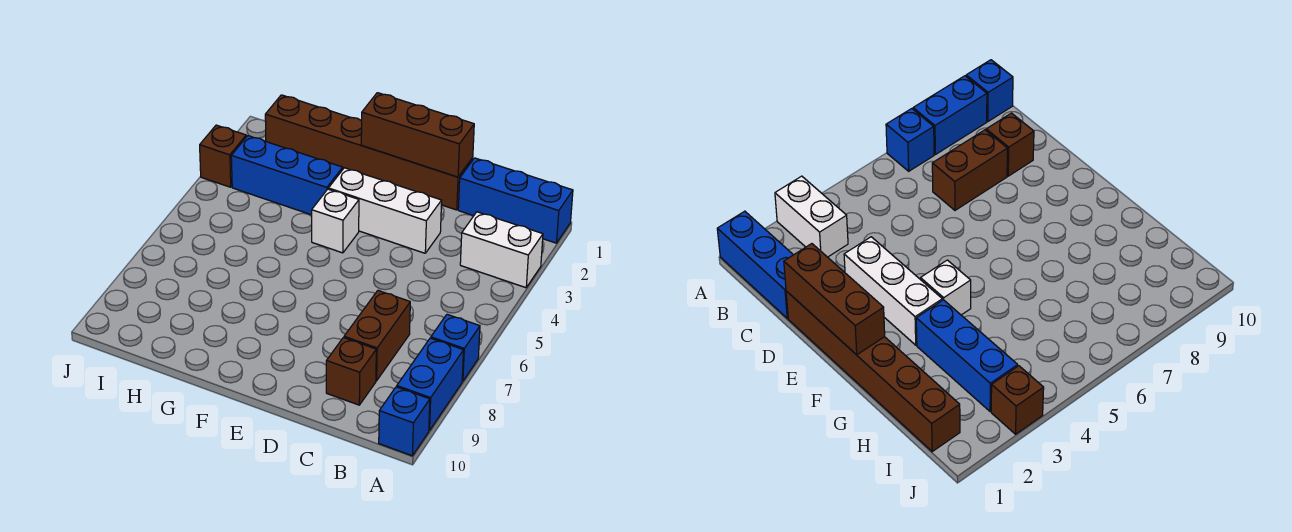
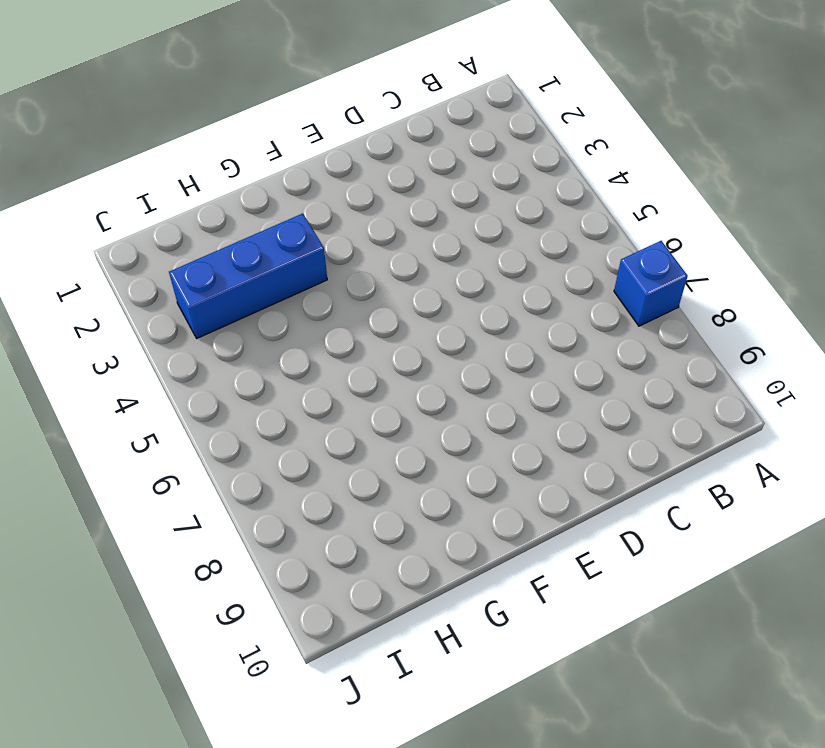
none -> blue 1x3 brick [458,158,573,243]
none -> white 1x2 brick [460,212,543,288]
none -> blue 1x2 brick [397,338,464,431]

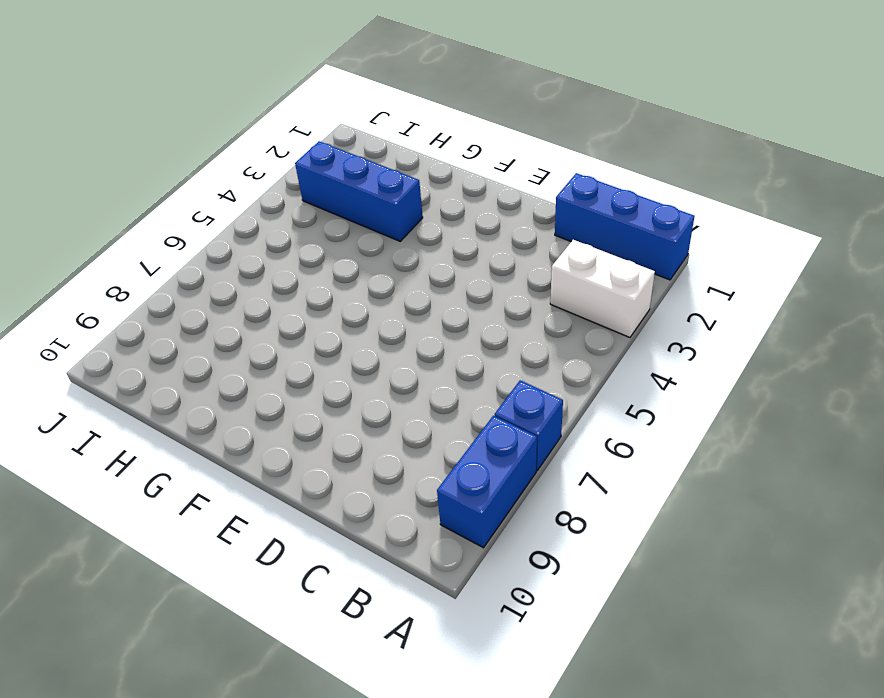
none -> blue 1x1 brick [379,387,430,456]
none -> brown 1x2 brick [344,291,410,381]
none -> brown 1x1 brick [326,338,376,405]

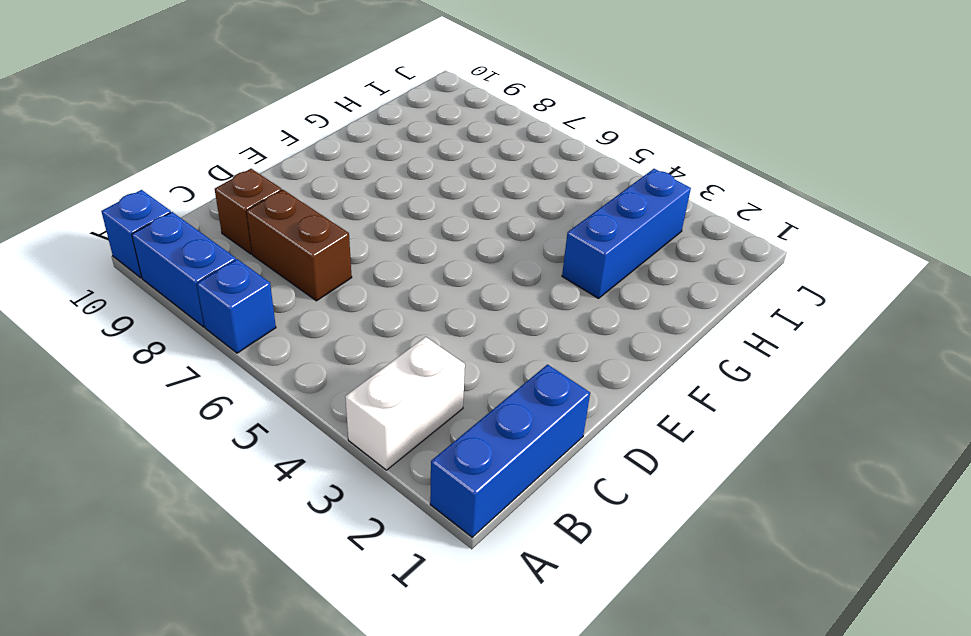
none -> brown 1x6 brick [265,95,473,210]
none -> white 1x3 brick [328,168,442,253]
none -> white 1x1 brick [312,189,359,253]

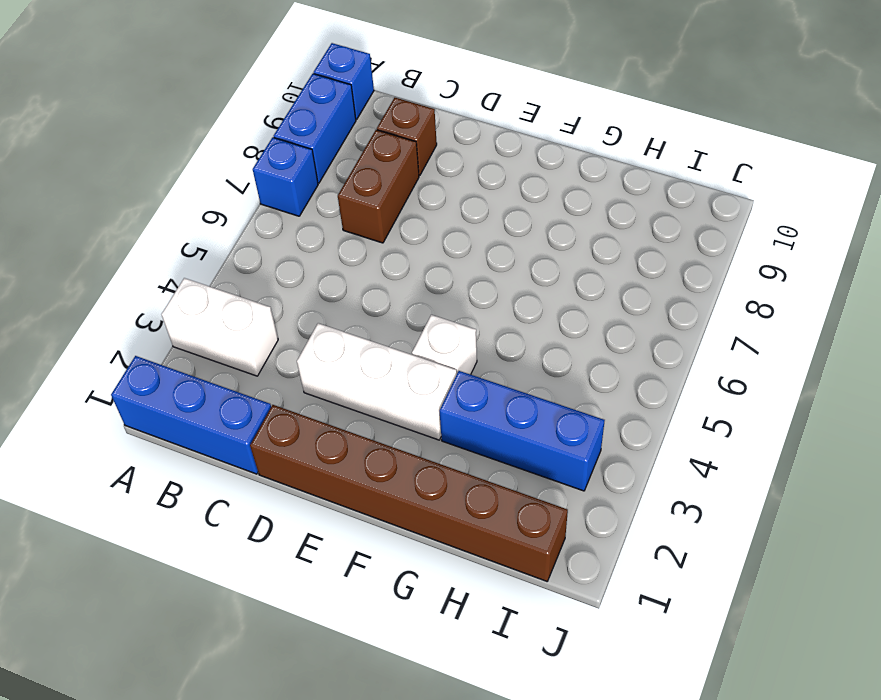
none -> brown 1x1 brick [200,125,246,187]
none -> brown 1x3 brick [361,93,474,177]

